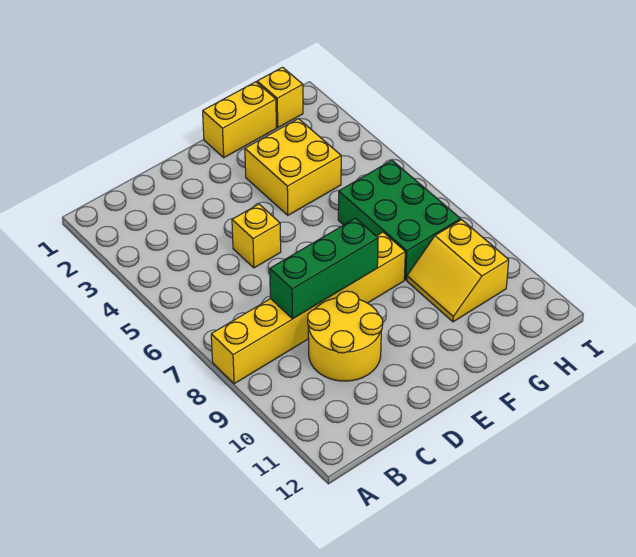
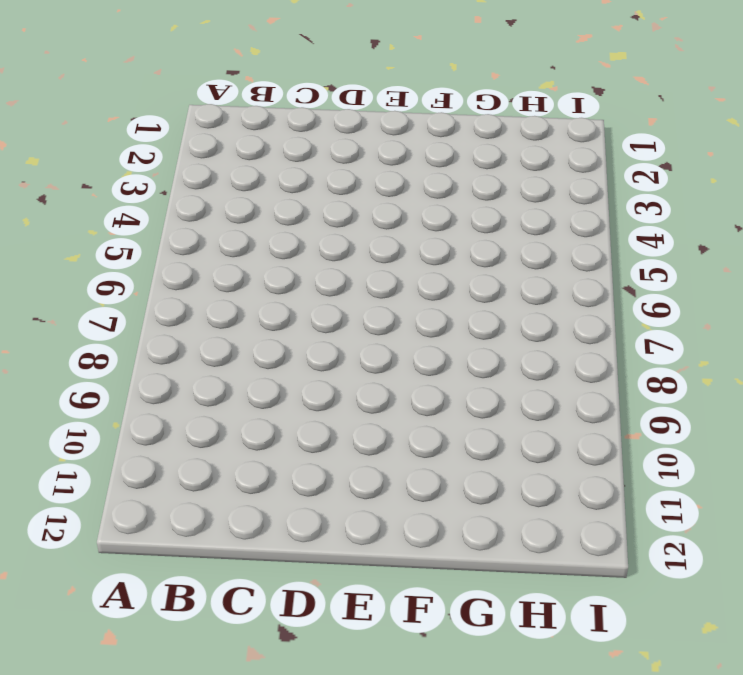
none -> yellow 1x6 brick [211,232,405,384]
none -> yellow 2x2 round brick [308,291,383,381]

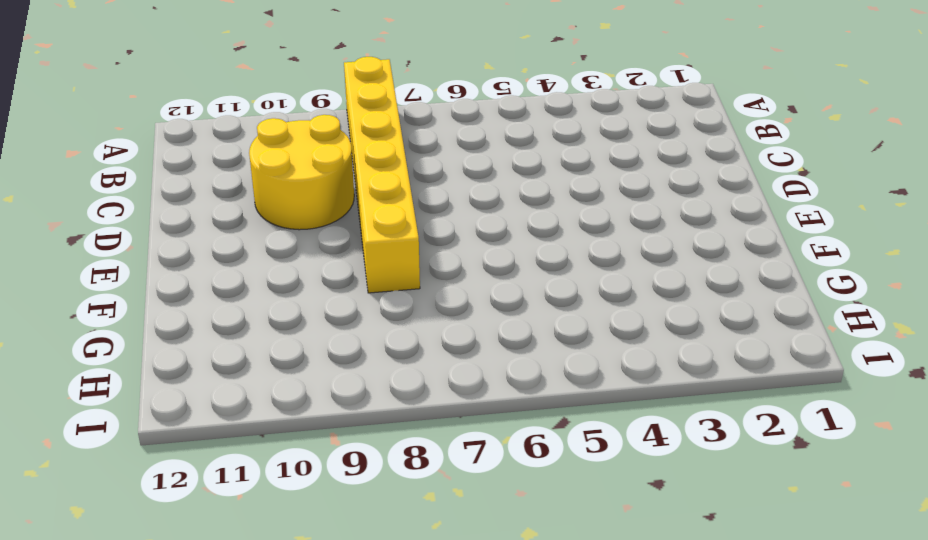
none -> yellow 1x1 brick [232,204,281,268]
none -> yellow 1x2 brick [203,82,276,158]

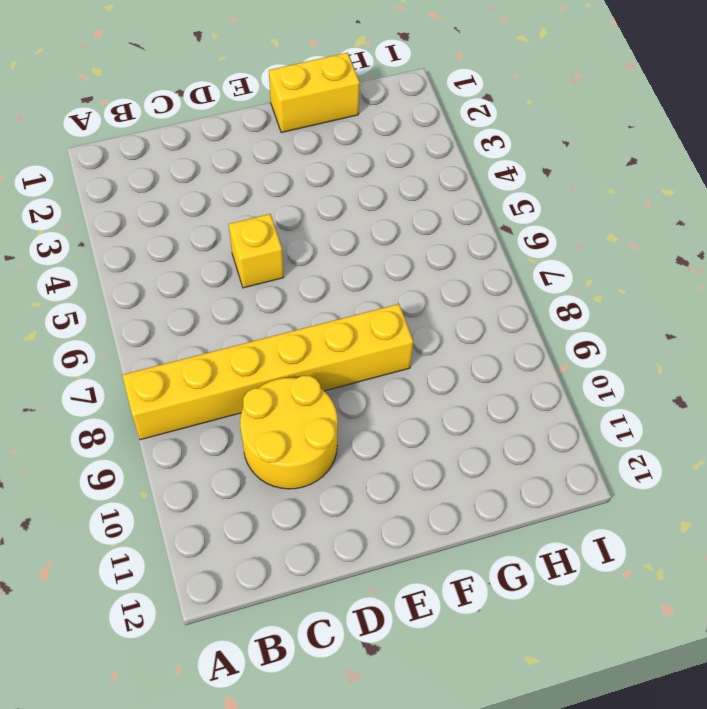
none -> yellow 2x2 brick [245,119,341,215]
none -> green 2x3 brick [338,161,460,280]

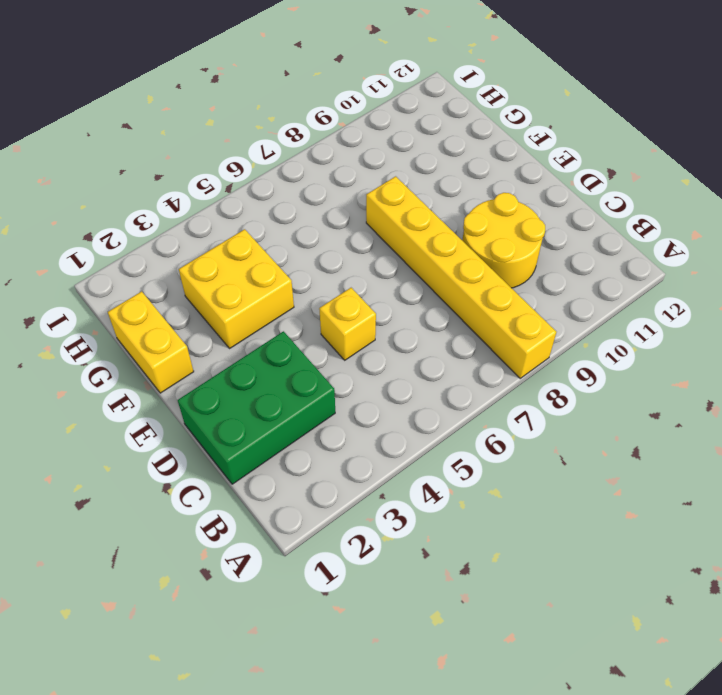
green 2x3 brick [178,331,335,484] -> green 2x3 brick moved to [338,161,460,280]
none -> yellow 2x2 slope [407,220,509,322]
none -> yellow 1x1 brick [257,67,303,128]

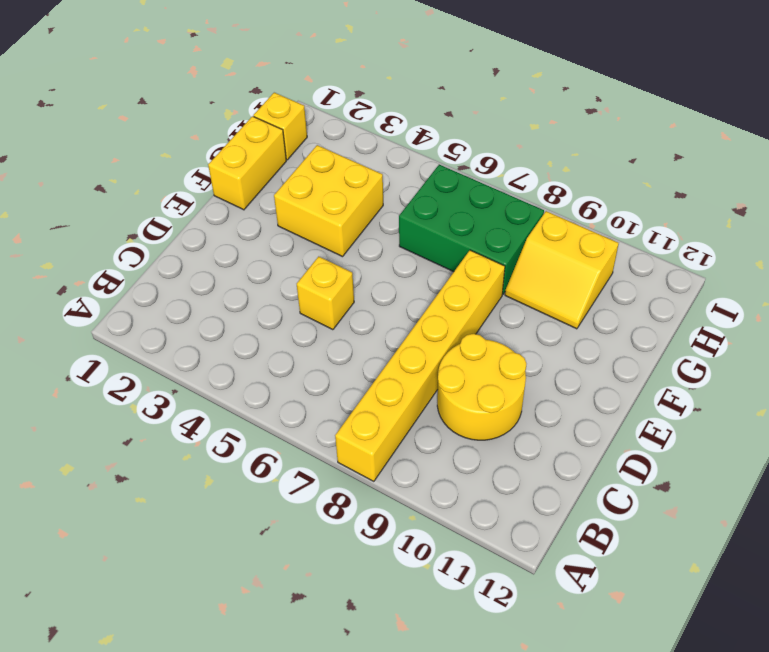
none -> green 1x3 brick [270,218,378,319]

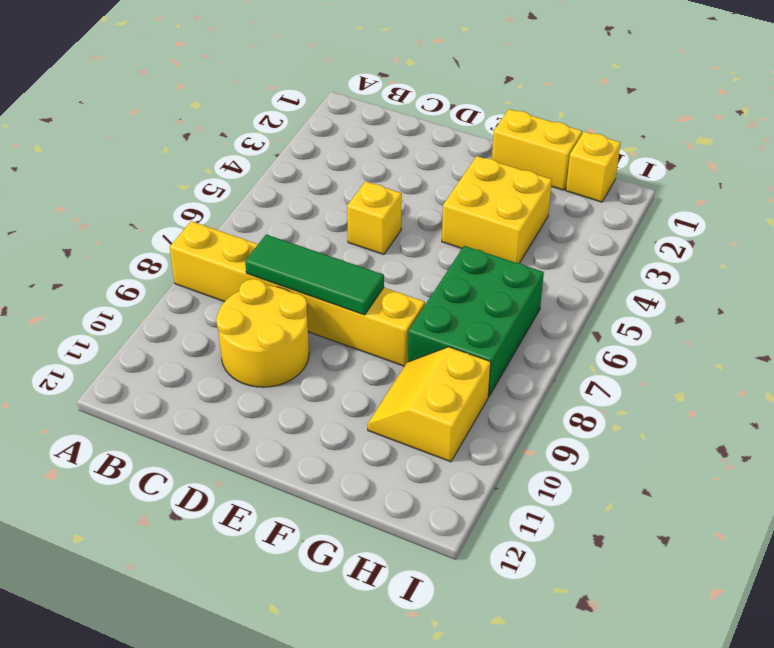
green 1x3 tile [245,235,384,315] -> green 1x3 brick [270,218,378,319]

